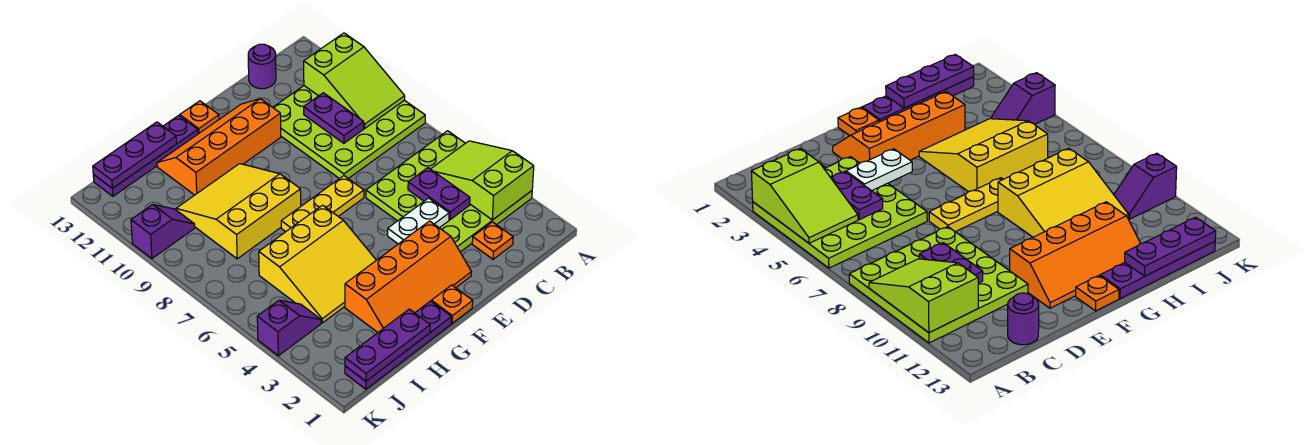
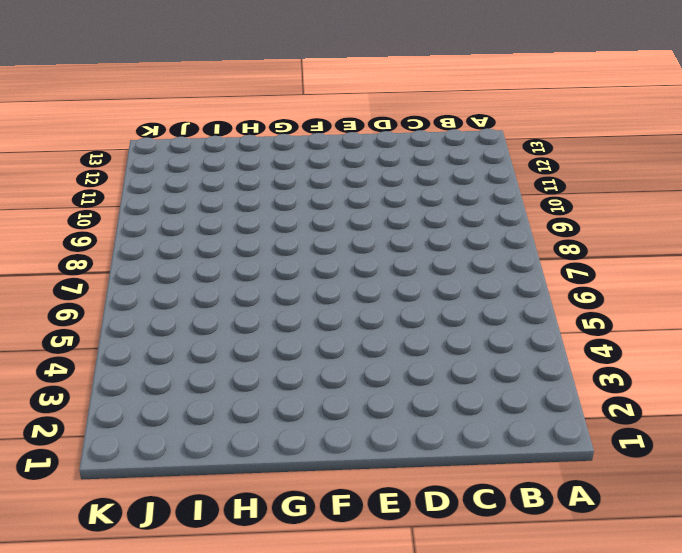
none -> lime 4x4 plate [366,131,532,252]
none -> lime 4x4 plate [273,86,425,179]
none -> orange 1x1 plate [472,222,513,259]

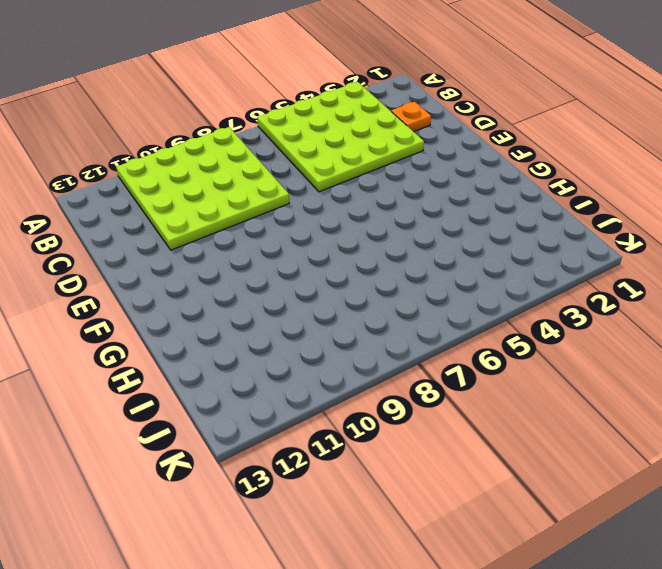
none -> purple 1x1 round brick [248,44,276,89]
none -> orange 2x4 slope [345,221,471,332]
none -> yellow 1x3 plate [281,176,364,232]

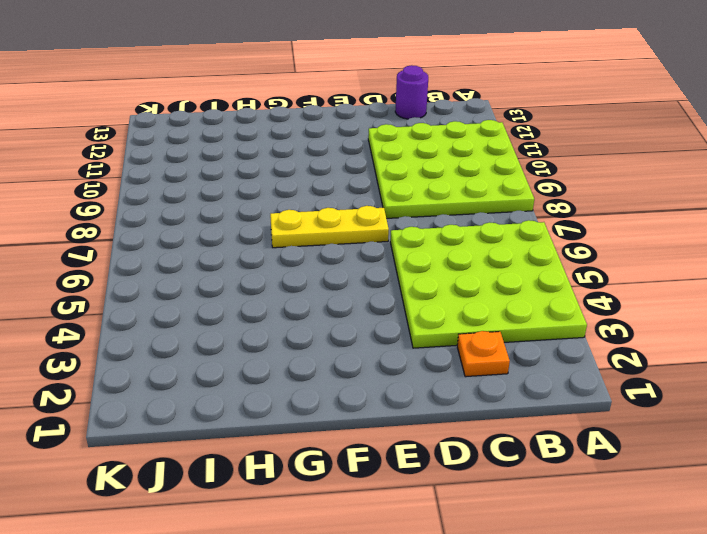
none -> orange 2x4 slope [345,221,471,332]
none -> orange 2x4 slope [157,99,281,195]
none -> orange 1x1 plate [431,285,473,323]

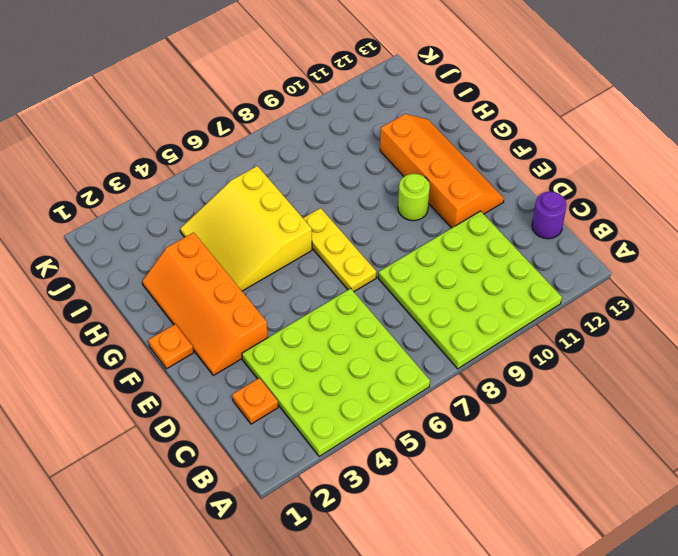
lime 1x1 round brick [398,174,430,221] -> none
none -> orange 1x1 plate [180,101,219,134]
none -> purple 1x4 plate [345,301,451,389]
none -> yellow 3x3 slope [176,164,301,259]

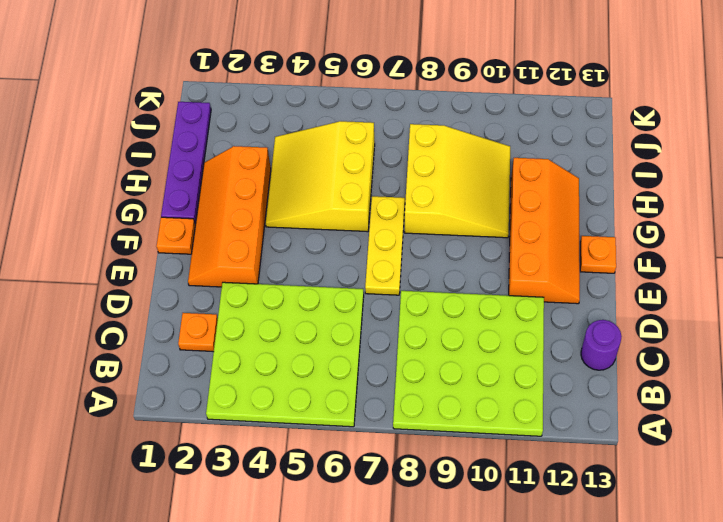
none -> purple 1x4 plate [93,115,198,196]
none -> purple 1x2 slope [257,300,321,356]
none -> purple 1x2 slope [131,204,195,259]

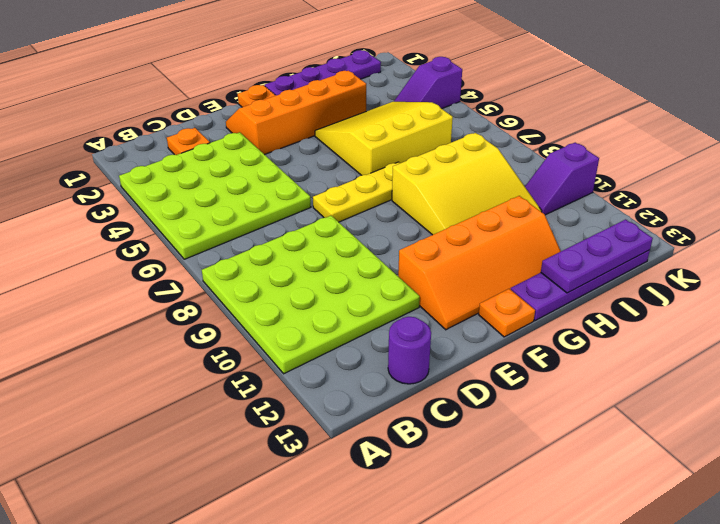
none -> lime 2x3 slope [431,141,534,220]
none -> lime 2x3 slope [304,33,405,128]
none -> purple 1x2 plate [408,168,470,220]

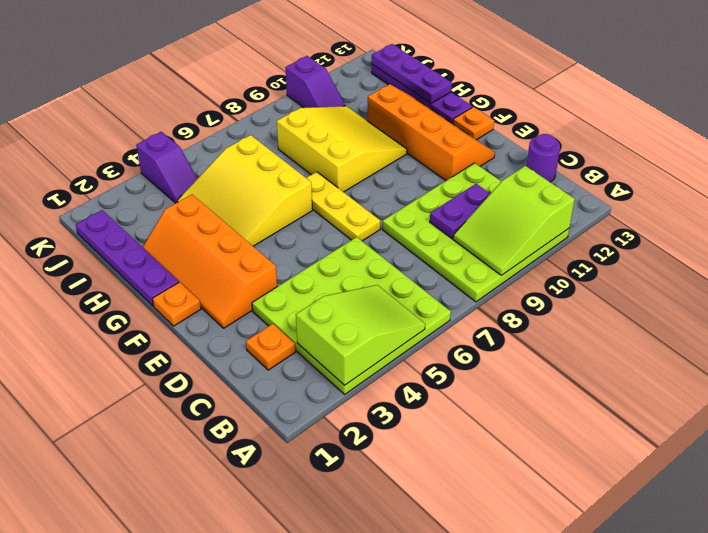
none -> purple 1x2 plate [408,168,470,220]
none -> white 1x2 plate [388,198,449,244]
none -> purple 1x3 plate [345,309,430,381]

